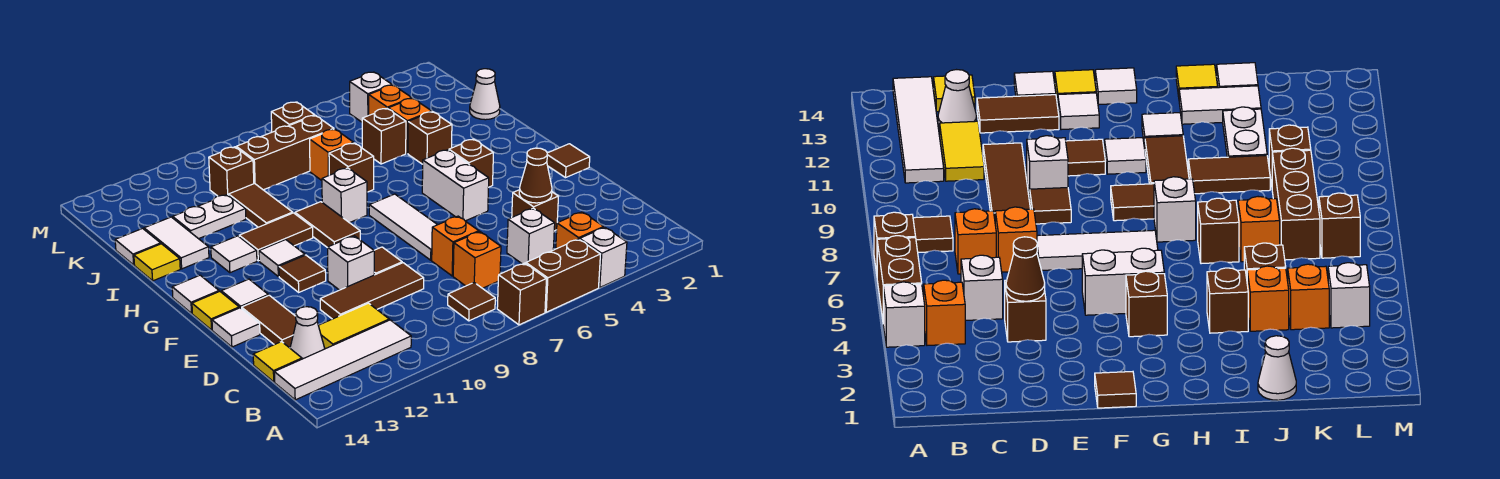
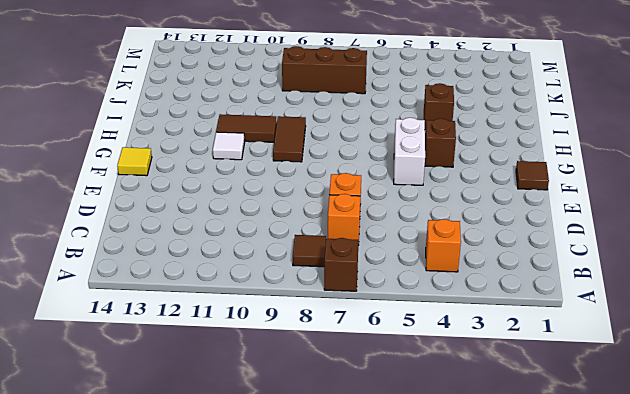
none -> white 1x1 brick [580,227,627,287]
none -> brown 1x2 brick [526,239,600,312]
none -> white 1x4 tile [274,320,411,400]
none -> white 1x1 brick [507,208,555,264]

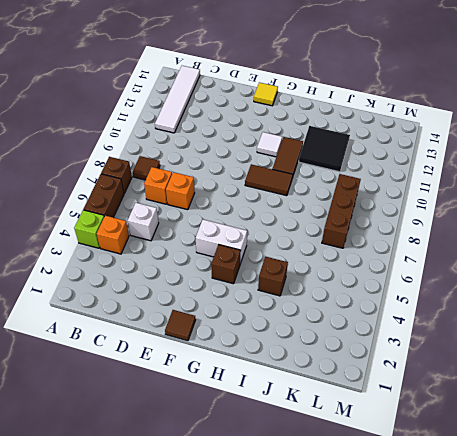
lime 1x1 brick [74,210,104,248] -> white 1x1 brick [580,227,627,287]
black 2x2 tile [299,126,350,172] -> white 1x2 plate [173,195,246,239]
none -> yellow 1x2 tile [318,303,389,349]
none -> white 1x1 cone [290,307,325,359]
none -> yellow 1x1 tile [253,342,302,382]
none -> brown 1x1 brick [512,190,559,231]

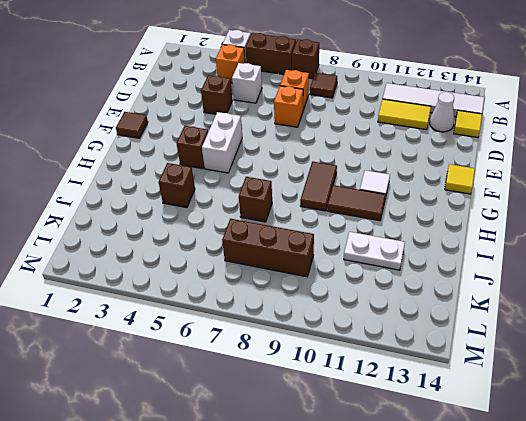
none -> brown 1x3 tile [320,263,424,319]
none -> brown 1x2 tile [242,295,296,348]
none -> white 1x3 tile [369,194,437,260]
none -> brown 1x1 tile [374,247,402,275]

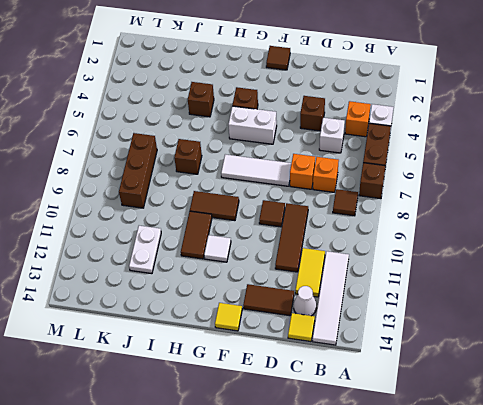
none -> white 1x1 brick [328,236,374,290]
none -> white 1x1 tile [212,308,260,347]
none -> brown 1x1 tile [279,255,326,292]
none -> white 1x1 tile [221,279,268,309]

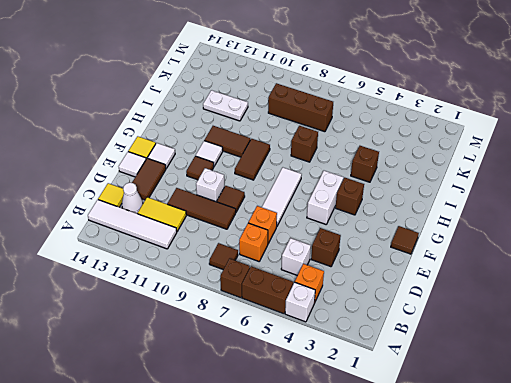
none -> white 1x1 tile [172,275,219,313]
none -> white 1x1 brick [322,168,367,223]
none -> white 1x1 tile [211,236,257,273]
none -> brown 1x2 tile [229,184,293,227]

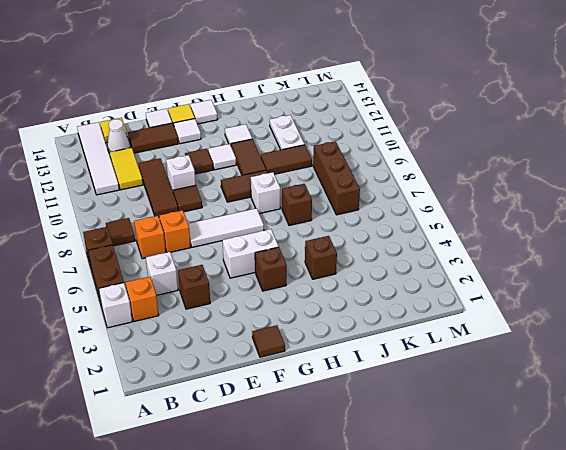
none -> white 1x2 tile [144,217,209,269]
none -> yellow 1x1 tile [134,244,180,281]
none -> white 1x1 cone [470,69,500,120]
none -> orange 1x1 brick [388,98,432,153]

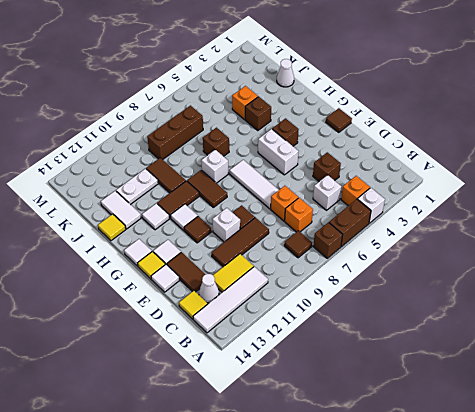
none -> brown 1x1 brick [362,109,406,164]
none -> orange 1x1 brick [310,129,354,180]
none -> white 1x1 tile [115,228,161,265]
none -> orange 1x1 brick [369,85,412,115]

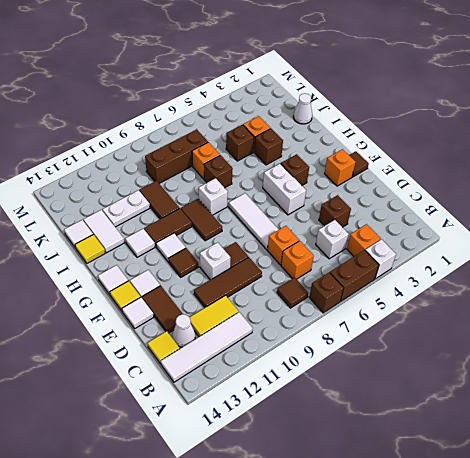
orange 1x1 brick [324,149,356,186] -> orange 1x1 brick moved to [369,85,412,115]
none -> brown 1x1 brick [209,147,254,196]
none -> white 1x1 brick [350,72,392,122]
none -> brown 1x1 brick [271,102,315,132]
none -> brown 1x1 cone [519,148,552,203]

